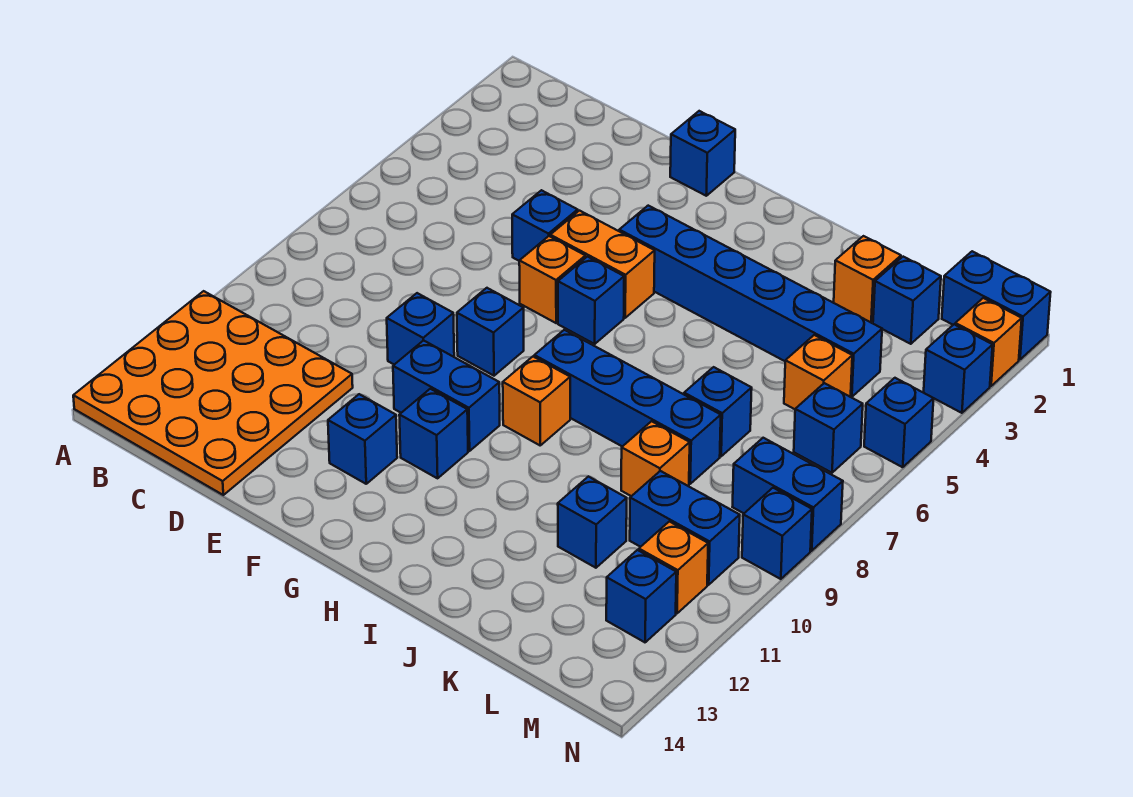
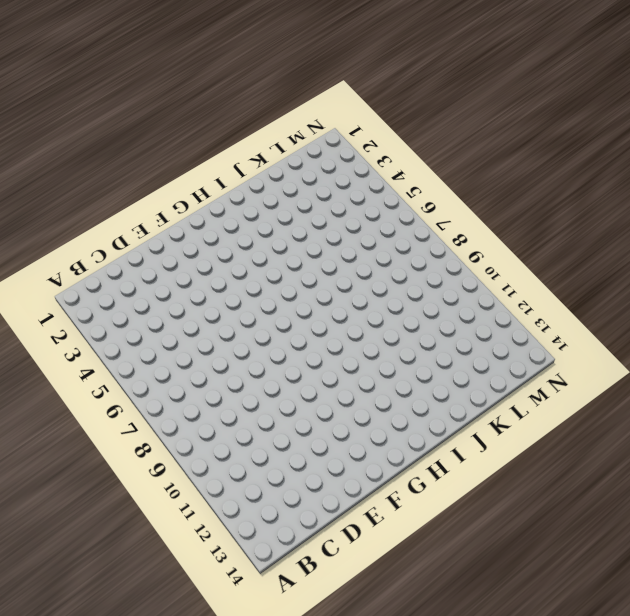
none -> orange 4x4 plate [73,291,353,495]
none -> blue 1x1 brick [512,190,578,261]
none -> blue 1x1 brick [387,293,454,365]
none -> blue 1x1 brick [670,111,735,196]

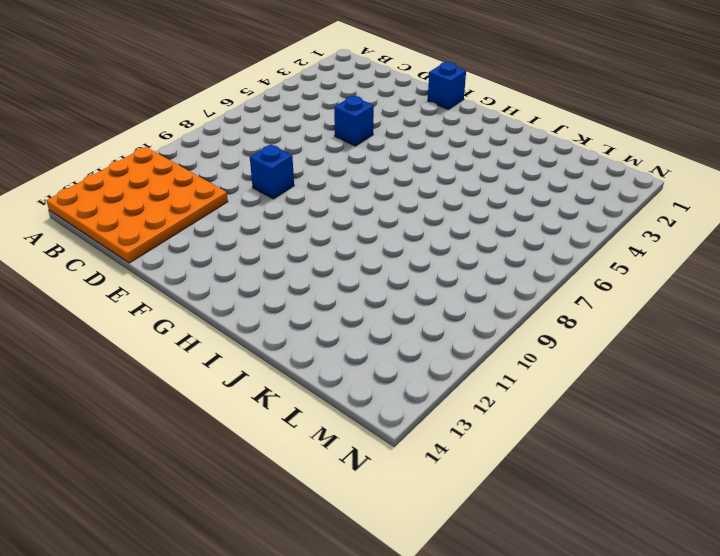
none -> orange 1x2 brick [550,211,655,318]
none -> orange 1x1 brick [519,236,585,323]
none -> blue 1x1 brick [457,288,524,376]
none -> blue 1x2 brick [393,340,500,451]

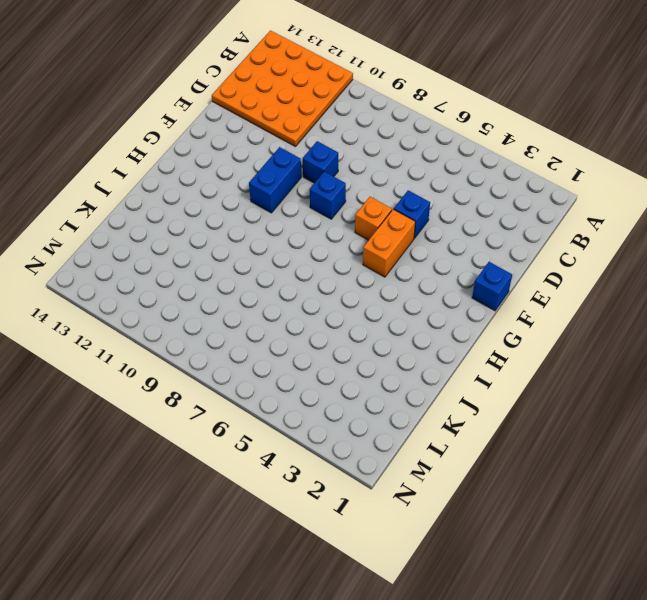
none -> blue 1x1 brick [328,394,397,484]
none -> blue 1x6 brick [619,206,882,397]
none -> blue 1x1 brick [558,257,624,344]
none -> blue 1x1 brick [399,389,468,478]

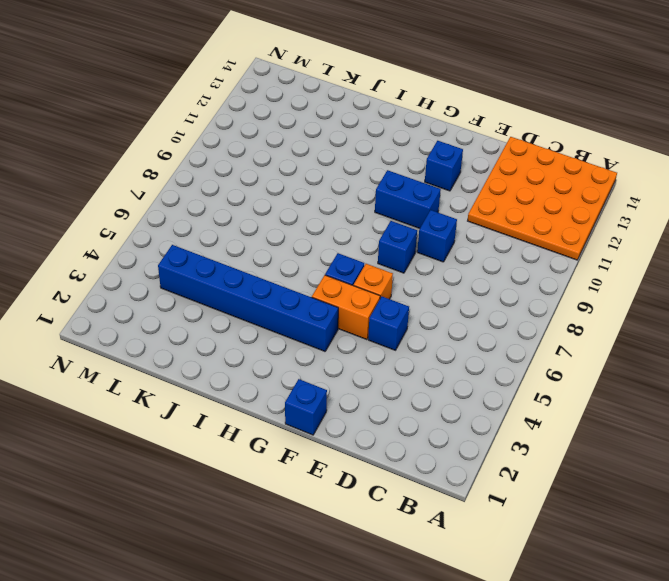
none -> blue 1x1 brick [399,389,468,478]
none -> blue 1x4 brick [534,330,721,484]
none -> orange 1x1 brick [503,357,570,445]
none -> orange 1x1 brick [834,236,901,323]

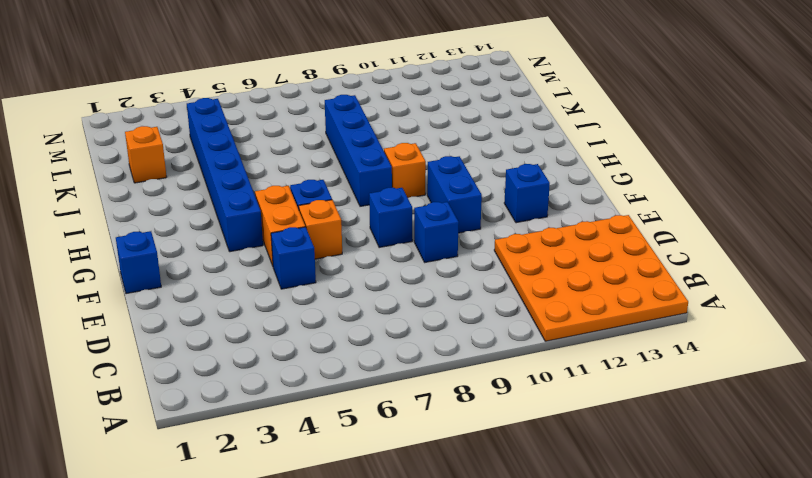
none -> blue 1x1 brick [399,389,468,478]
none -> blue 1x1 brick [684,367,752,456]
none -> orange 1x1 brick [621,421,690,496]
none -> blue 1x1 brick [558,476,627,568]

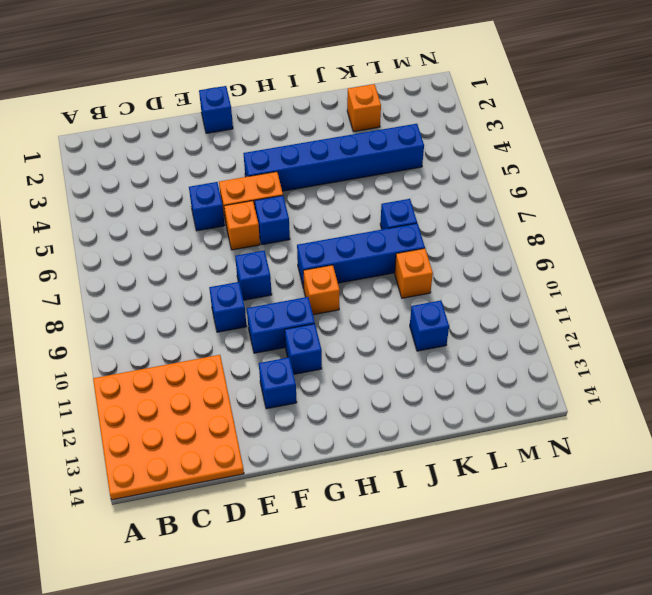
none -> blue 1x1 brick [873,257,941,344]
none -> orange 1x1 brick [784,335,852,409]
none -> blue 1x2 brick [630,471,740,585]
none -> blue 1x2 brick [942,251,1051,360]

